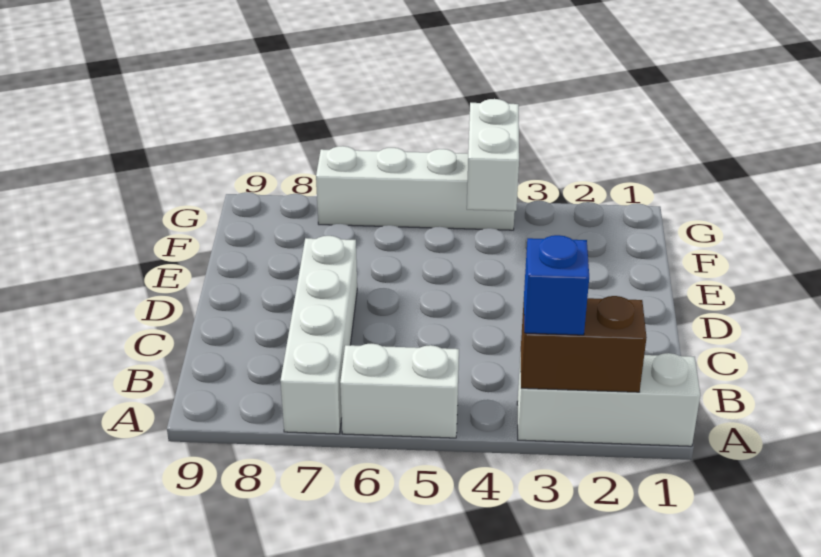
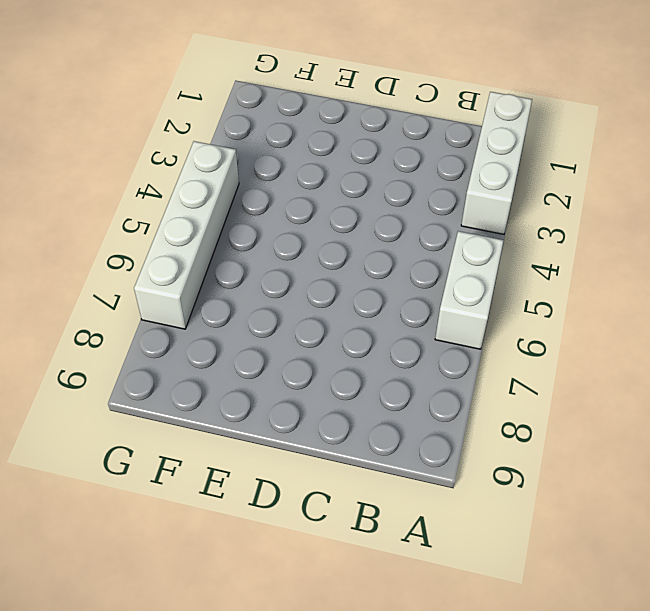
none -> white 1x4 brick [280,236,357,434]
none -> brown 1x2 brick [521,296,647,392]

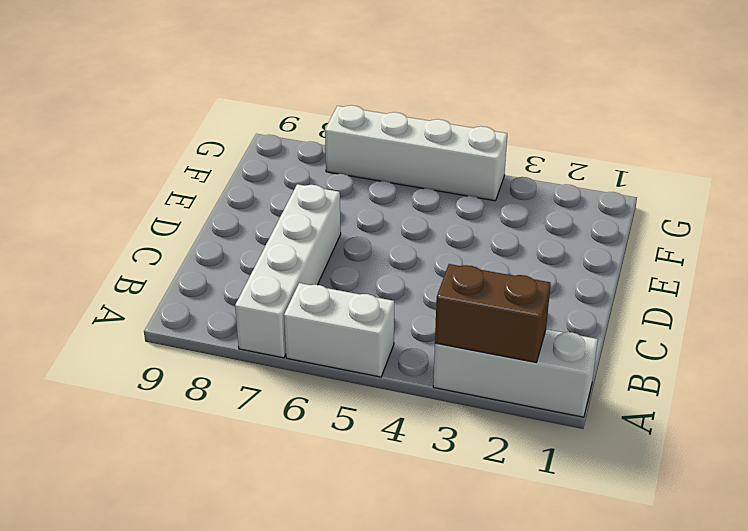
none -> white 1x2 brick [467,99,519,211]
none -> blue 1x1 brick [524,235,589,335]

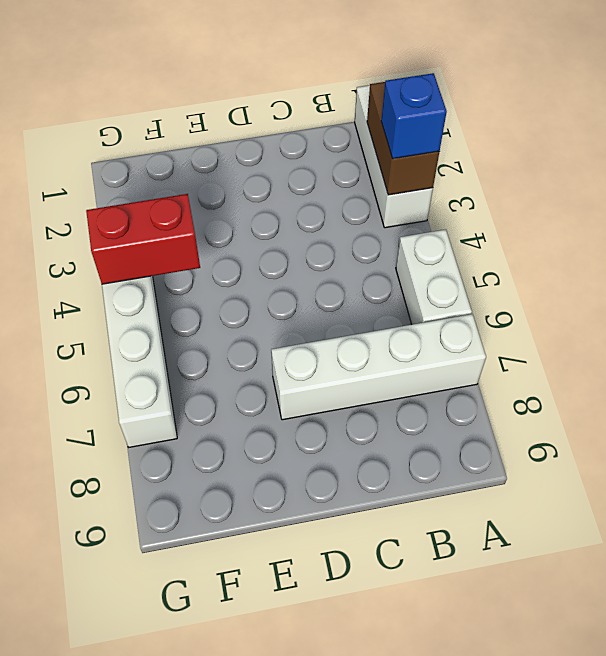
red 1x2 brick [86,194,200,284] -> white 1x2 brick [467,99,519,211]

